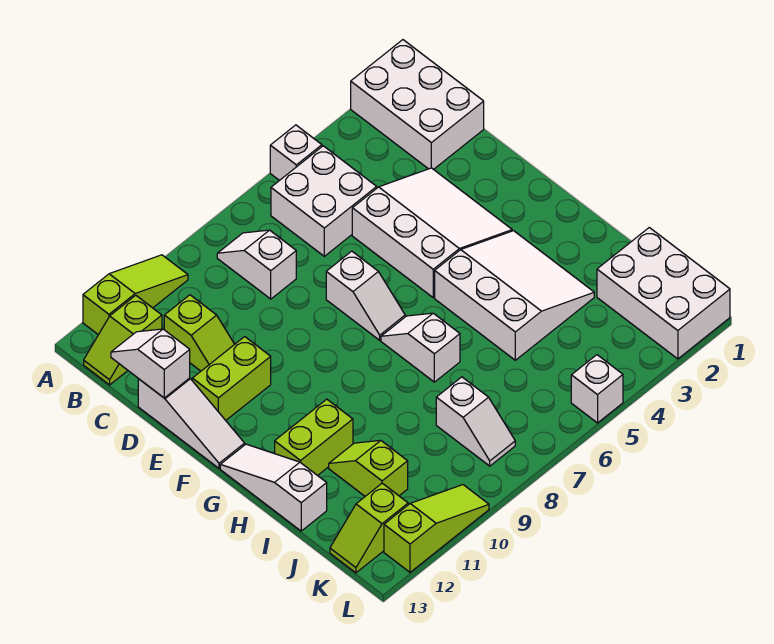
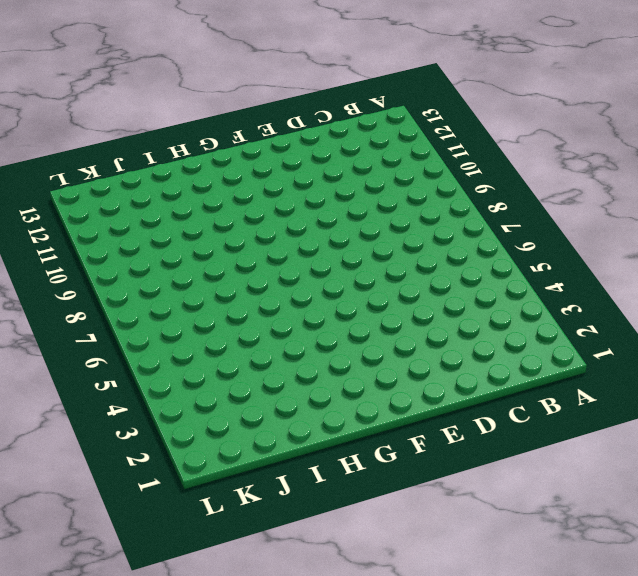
none -> white 2x3 brick [351,40,484,169]
none -> white 1x1 brick [270,125,322,181]
none -> lime 1x3 slope [83,255,188,335]

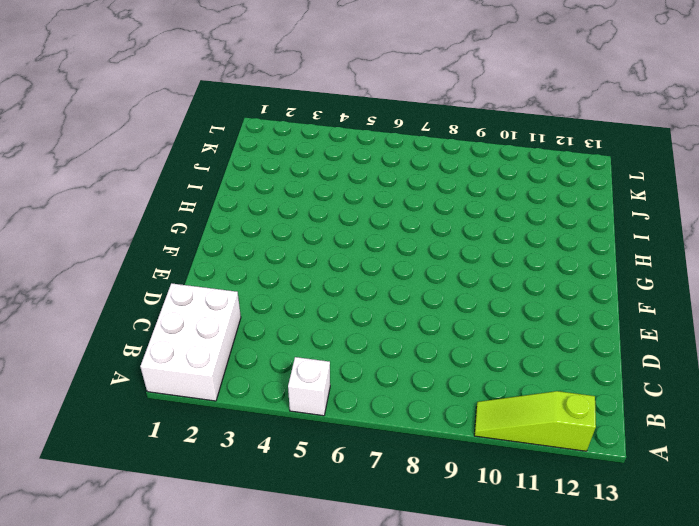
none -> white 2x2 brick [271,146,377,256]
none -> white 1x2 slope [217,230,296,299]
none -> lime 1x2 slope [84,295,162,385]

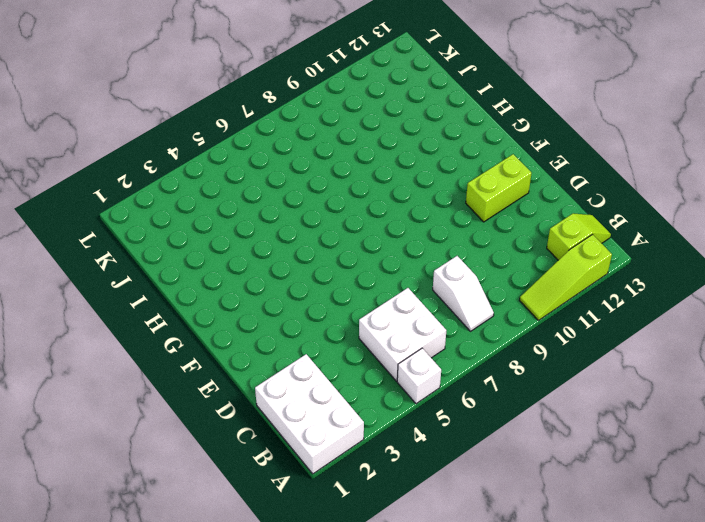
none -> lime 1x2 slope [164,295,234,371]
none -> white 3x3 slope [352,168,512,297]
none -> white 1x3 slope [138,378,245,468]

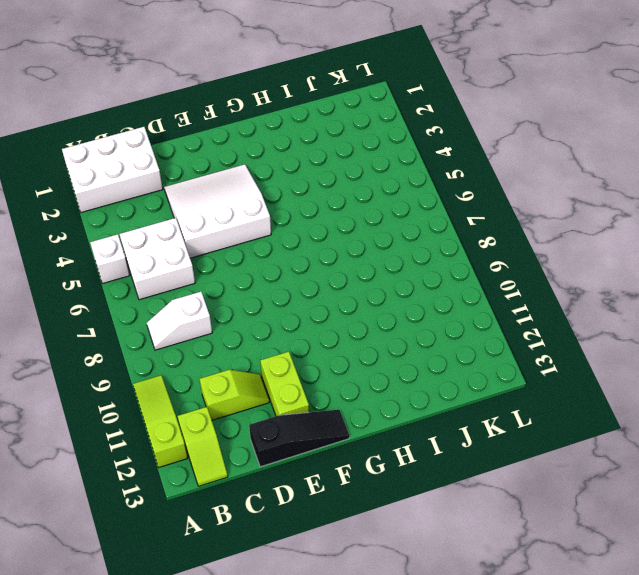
black 1x3 slope [249,410,350,467] -> white 1x3 slope [138,378,245,468]
none -> white 1x2 slope [326,251,405,340]
none -> white 3x3 slope [435,231,594,360]
none -> white 1x2 slope [381,313,460,382]

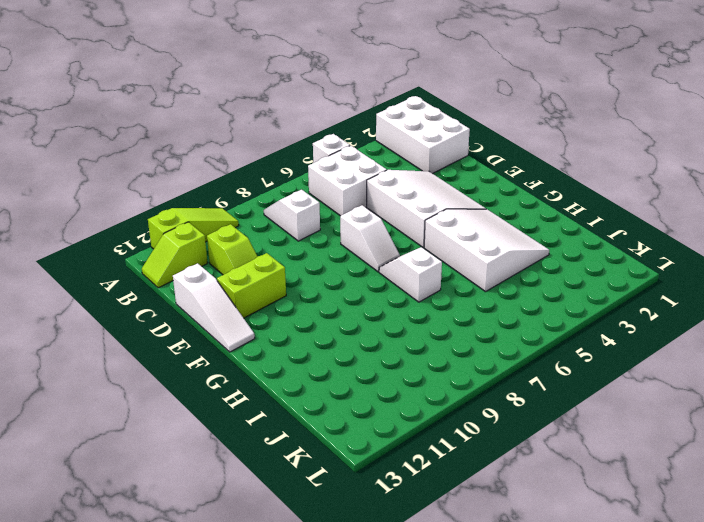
none -> white 1x3 slope [220,444,327,531]
none -> lime 1x2 brick [275,399,353,476]
none -> lime 1x2 slope [329,440,408,496]

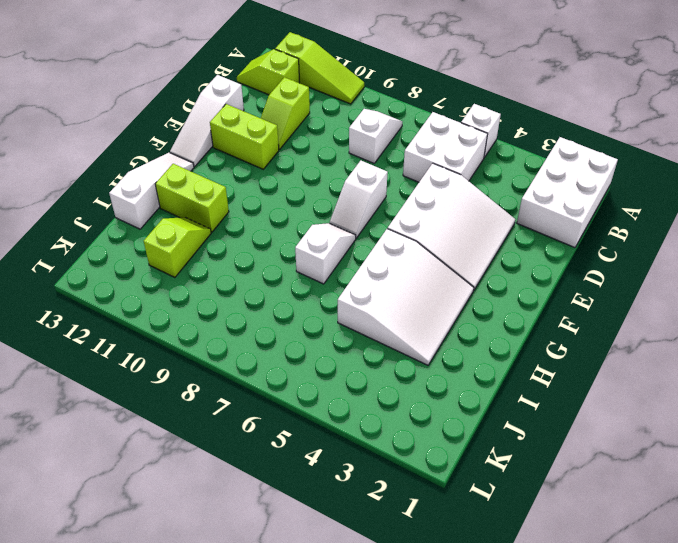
none -> white 2x3 brick [597,228,730,359]
none -> white 1x2 slope [436,377,515,466]
none -> lime 1x2 slope [330,483,408,573]

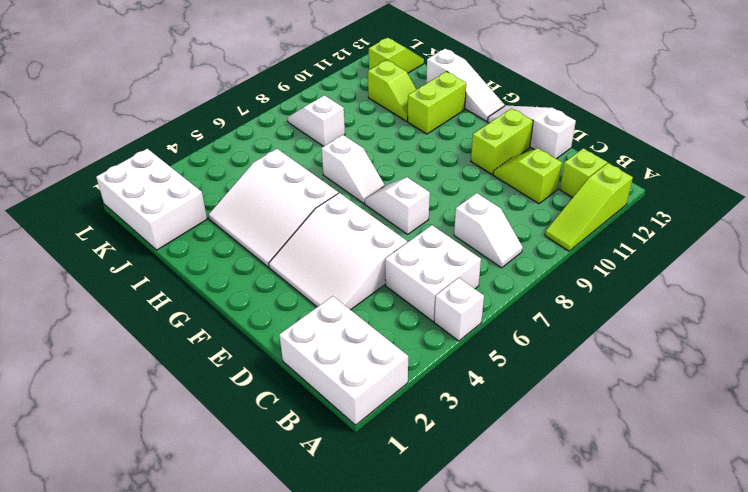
none -> white 1x1 brick [571,355,623,423]
none -> lime 1x3 slope [384,485,489,572]
none -> white 1x2 slope [111,329,190,398]

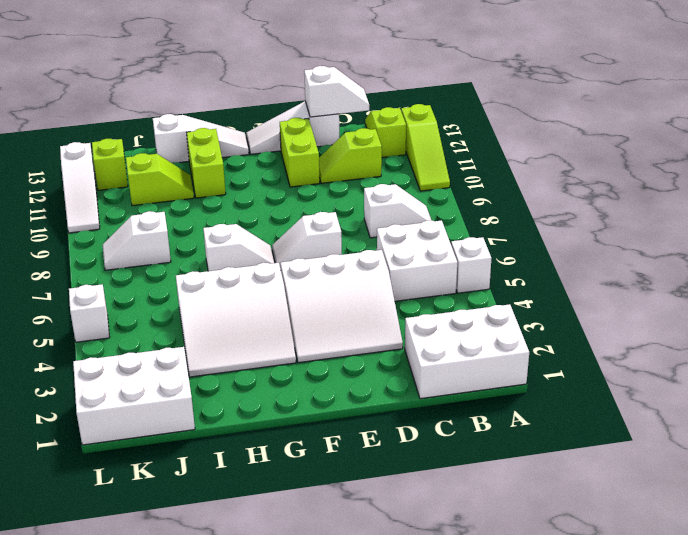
white 1x3 slope [60,142,100,233] -> lime 1x3 slope [384,485,489,572]

